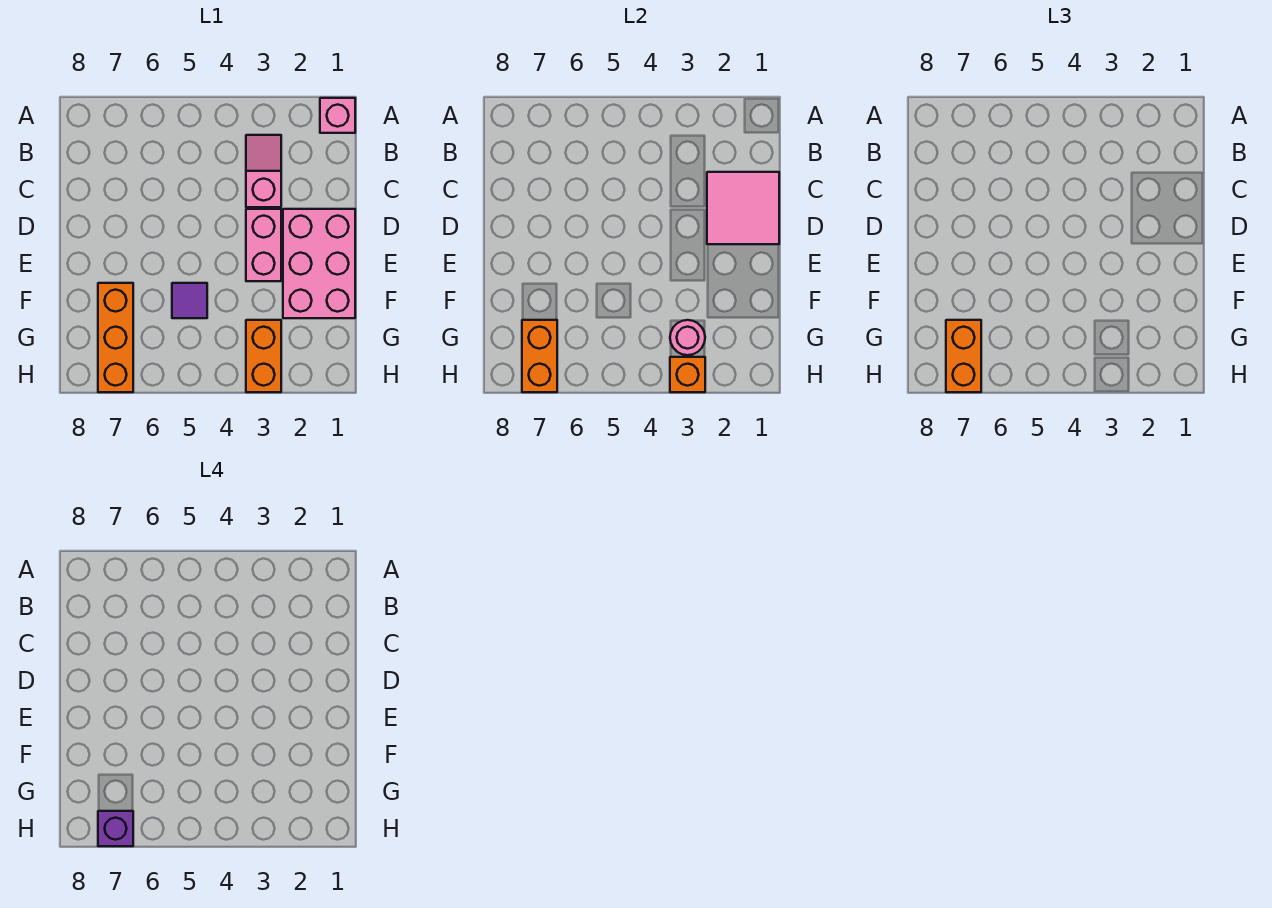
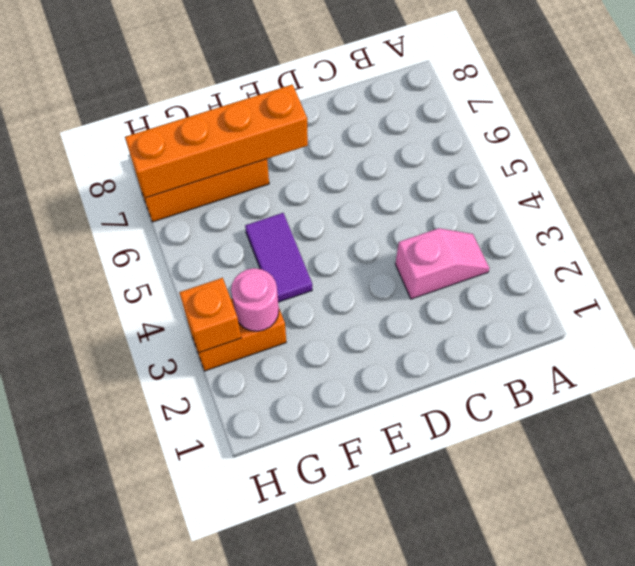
orange 1x4 brick [125,84,308,198] -> orange 1x2 brick [522,320,557,392]
purple 1x2 tile [245,213,312,302] -> purple 1x1 tile [172,283,207,318]
none -> pink 1x1 brick [320,98,355,133]
none -> pink 2x3 brick [283,209,355,318]
none -> pink 1x2 brick [246,209,281,281]

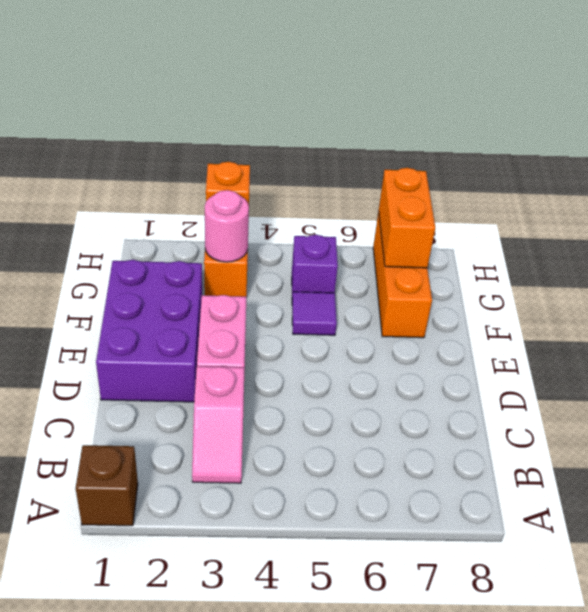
brown 1x1 brick [76,445,138,526] -> pink 1x1 brick [320,98,355,133]
purple 2x3 brick [96,260,202,402] -> pink 2x3 brick [283,209,355,318]
purple 1x1 brick [292,235,338,298] -> purple 1x1 brick moved to [98,811,133,846]
none -> pink 2x2 tile [707,172,779,244]
none -> orange 1x2 brick [946,320,981,392]

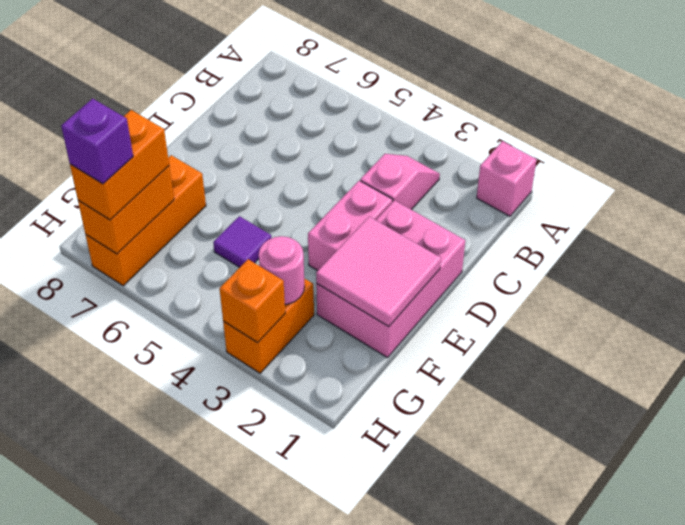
pink 2x2 tile [316,217,441,327] -> pink 2x2 tile moved to [707,172,779,244]

